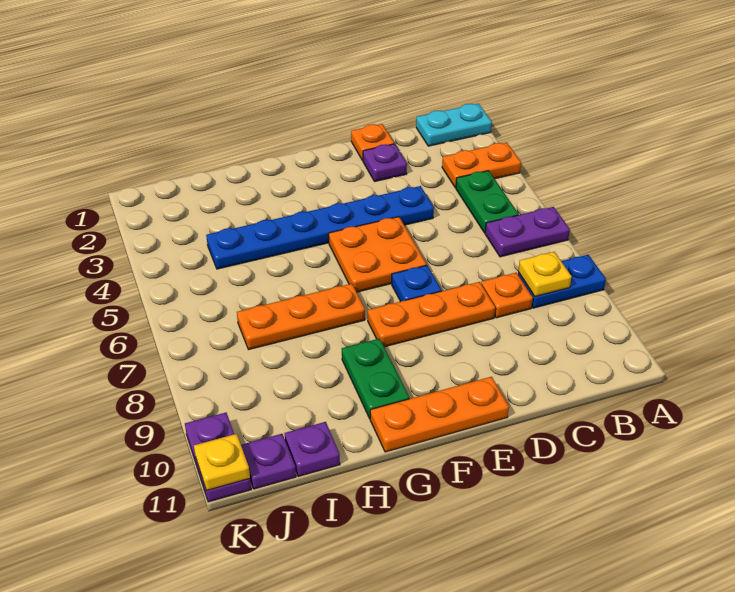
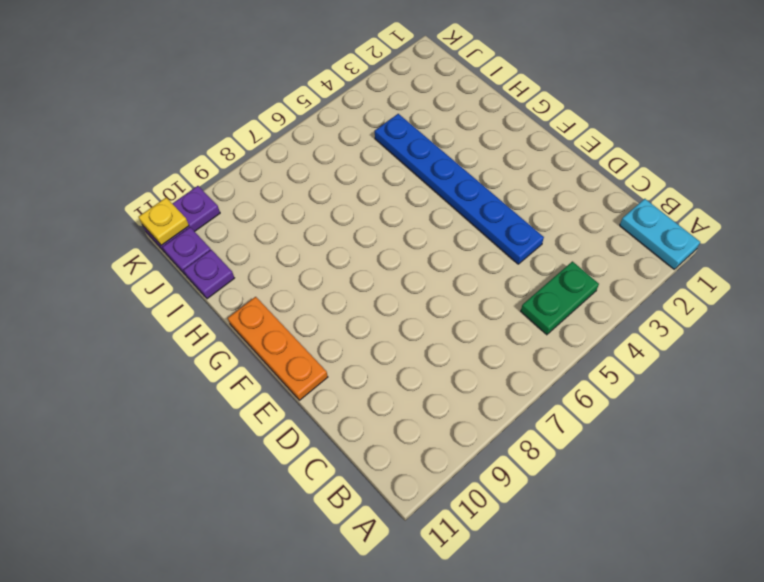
none -> orange 1x2 plate [442,142,521,188]
none -> purple 1x2 plate [485,207,570,257]
none -> blue 1x2 plate [518,255,606,308]

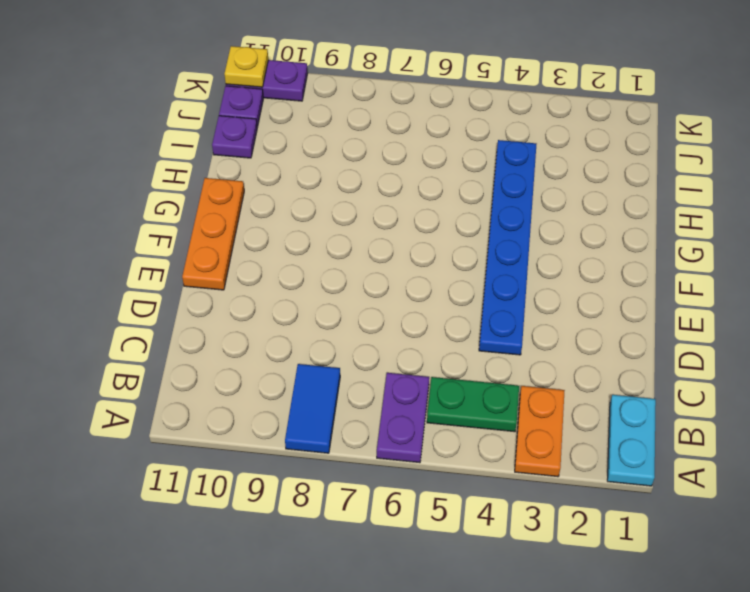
blue 1x2 tile [285,364,340,453] -> blue 1x2 plate [518,255,606,308]
none -> orange 1x1 plate [481,273,533,318]
none -> orange 1x1 plate [351,124,394,161]
none -> purple 1x1 plate [363,144,407,182]

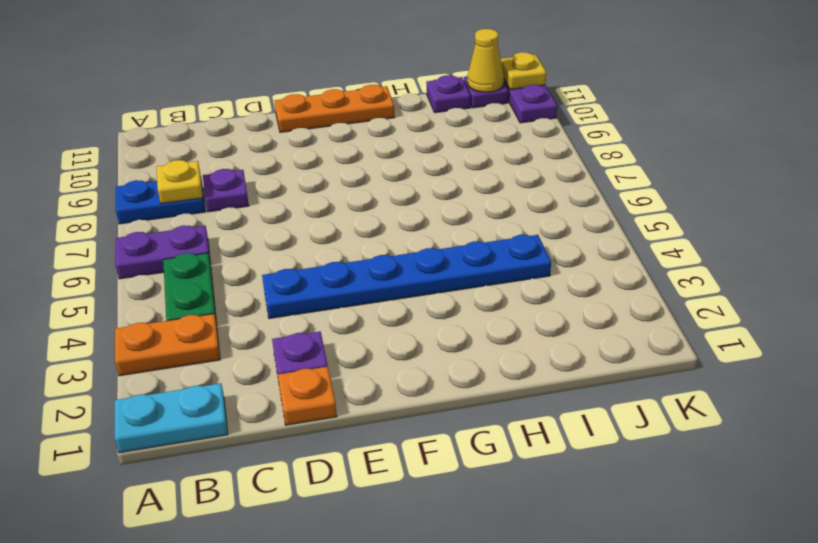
purple 1x1 plate [203,169,249,212] -> orange 1x1 plate [481,273,533,318]
yellow 1x1 cone [467,29,504,92] -> none
none -> orange 1x3 plate [368,282,495,347]
none -> orange 2x2 plate [329,217,427,292]
none -> blue 1x1 plate [392,265,442,301]

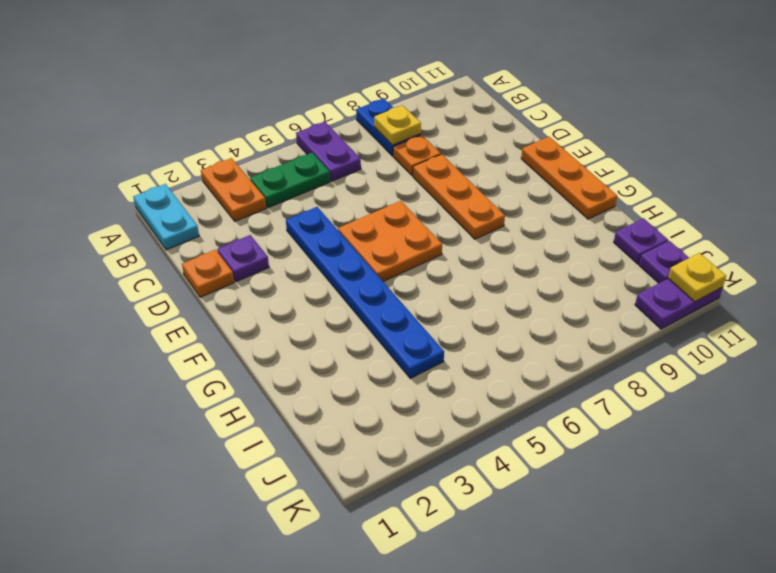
none -> blue 1x1 plate [392,265,442,301]
none -> orange 1x3 plate [237,284,365,350]
none -> green 1x2 plate [342,338,409,418]

